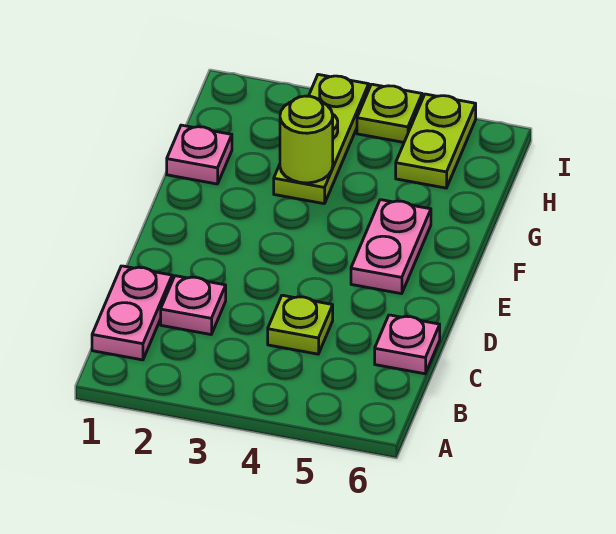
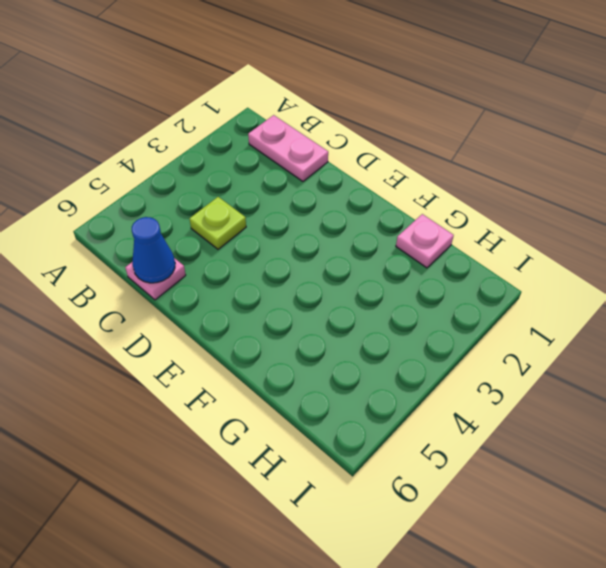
blue 1x1 cone [132,217,175,283] -> none
none -> pink 1x1 plate [161,276,226,334]
none -> pink 1x2 plate [351,200,431,294]

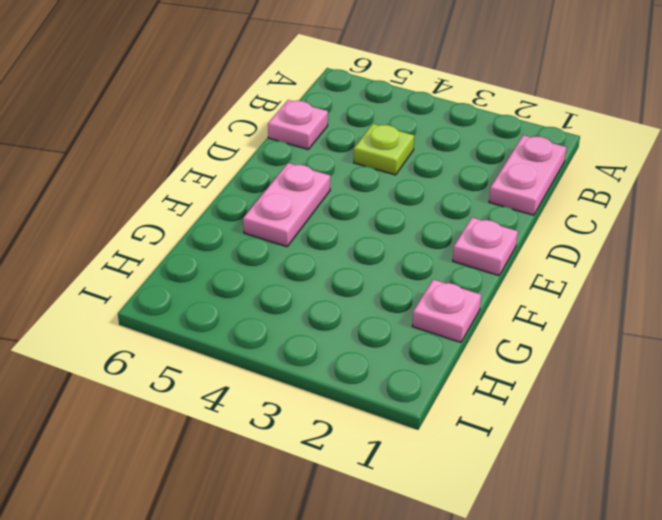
pink 1x1 plate [453,217,518,275] -> pink 1x1 plate moved to [161,276,226,334]
none -> lime 1x3 plate [274,75,369,204]
none -> lime 1x2 plate [396,94,476,188]

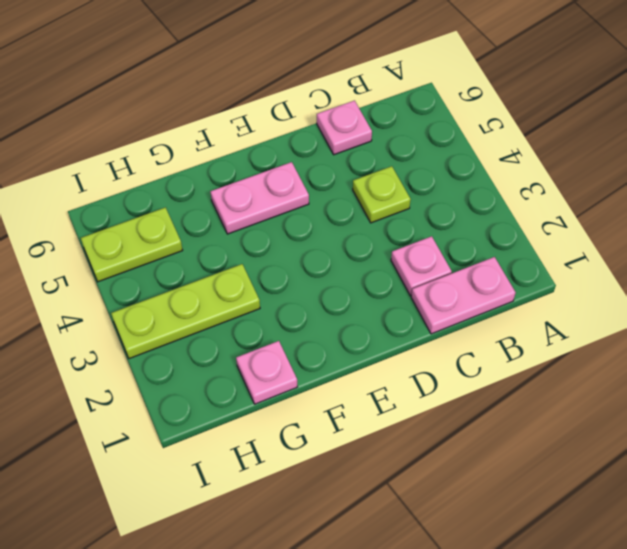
none -> lime 1x1 plate [357,84,422,142]
none -> lime 1x1 round brick [280,96,333,183]

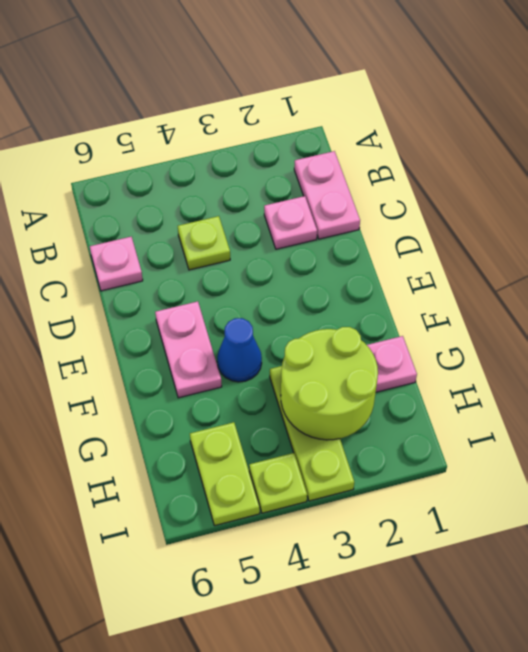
blue 1x1 cone [217,318,262,382] -> none
lime 2x2 round brick [281,327,378,440] -> lime 1x1 round brick [280,96,333,183]

